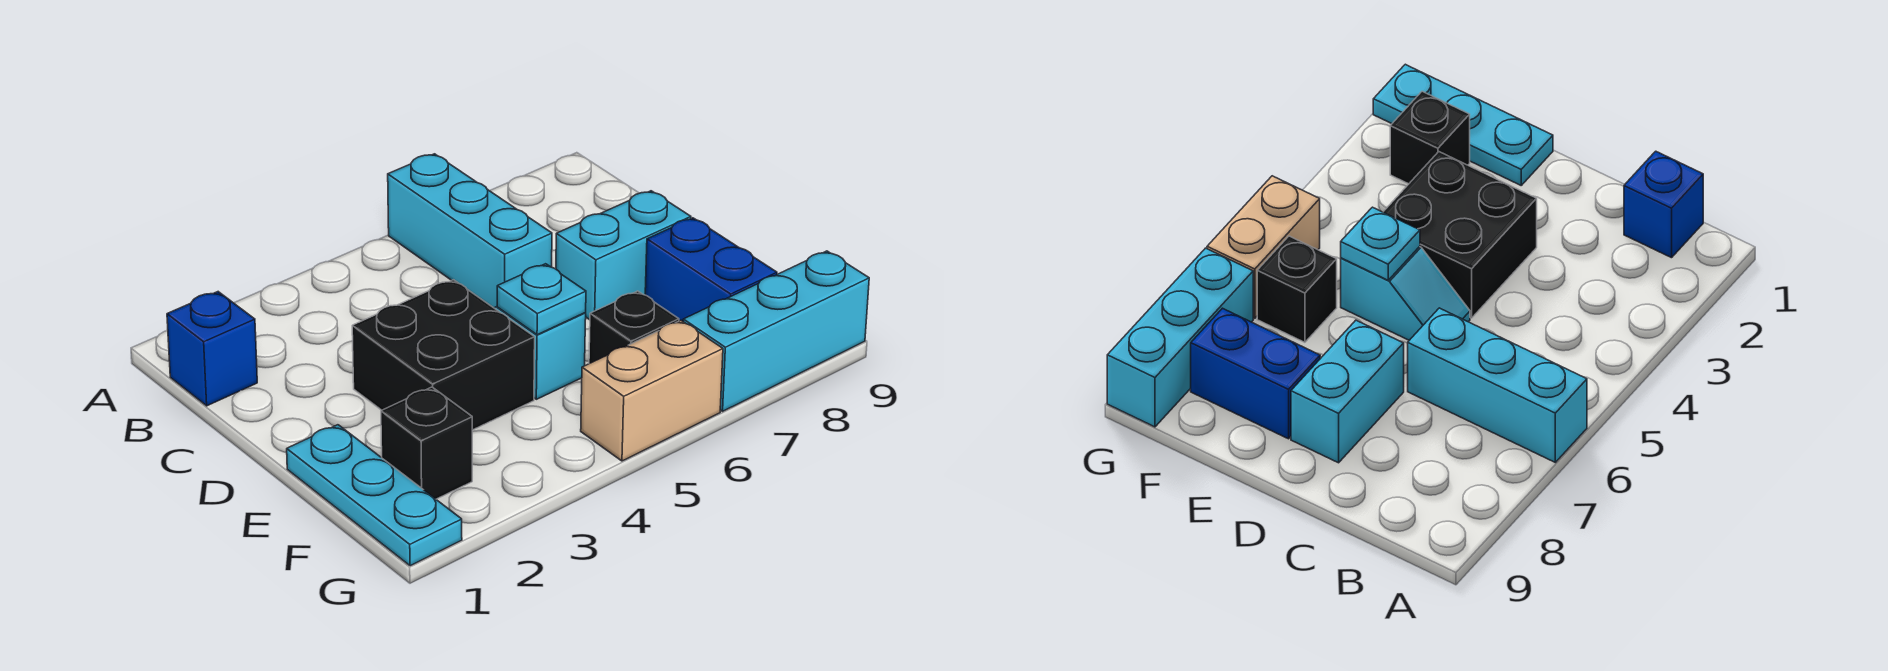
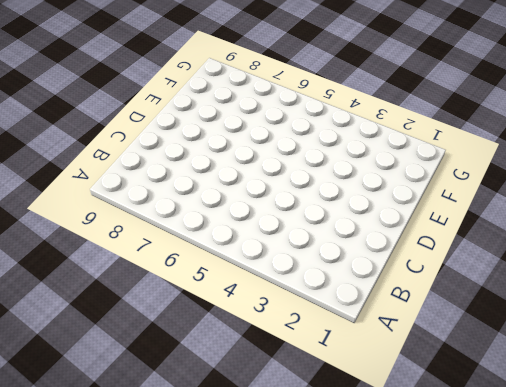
none -> cyan 1x3 brick [388,154,552,308]
none -> blue 1x1 brick [167,292,257,406]
none -> black 2x2 brick [352,280,535,430]

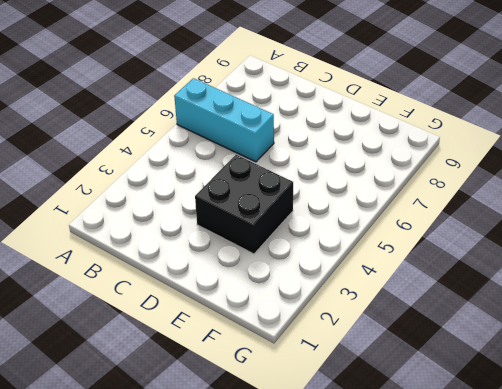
none -> blue 1x1 brick [167,292,257,406]
none -> cyan 1x2 slope [495,307,586,399]
none -> cyan 1x2 brick [556,191,691,320]

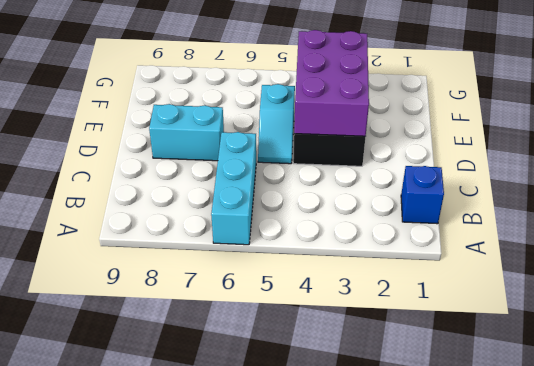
purple 2x3 brick [294,30,369,136] -> none
none -> cyan 1x3 plate [287,425,462,566]
none -> blue 1x2 brick [645,218,777,321]
none -> black 1x1 brick [381,387,472,499]

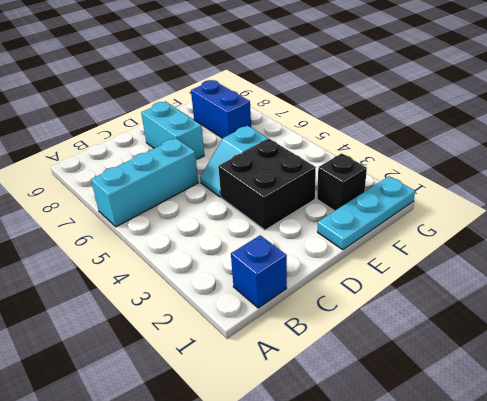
blue 1x2 brick [191,80,251,138] -> blue 1x2 brick turned to [645,218,777,321]
none -> black 1x1 brick [589,291,679,364]
none -> tan 1x2 brick [581,320,723,461]
none -> cyan 1x3 brick [683,251,869,411]

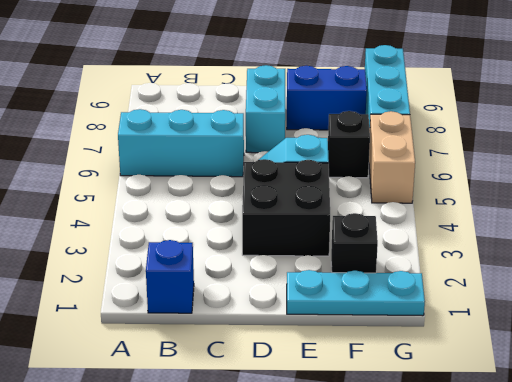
none -> cyan 1x1 plate [497,264,586,335]

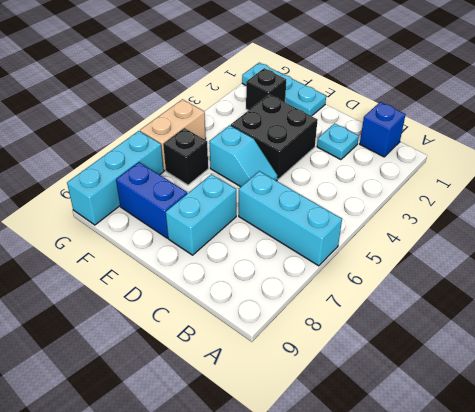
cyan 1x1 plate [317,123,359,160] -> cyan 1x1 plate moved to [497,264,586,335]

